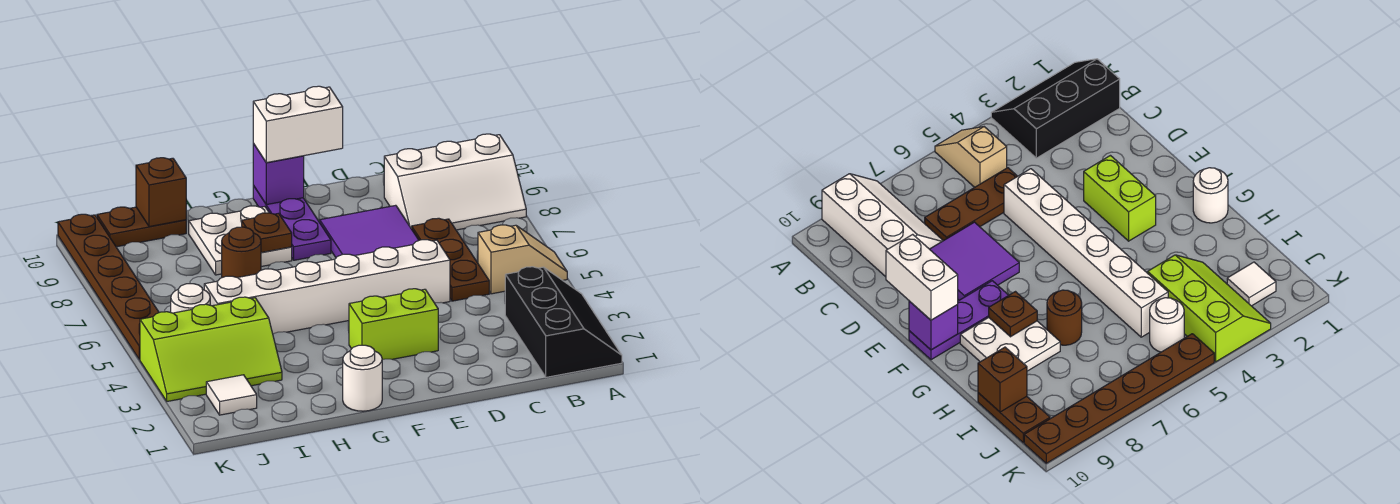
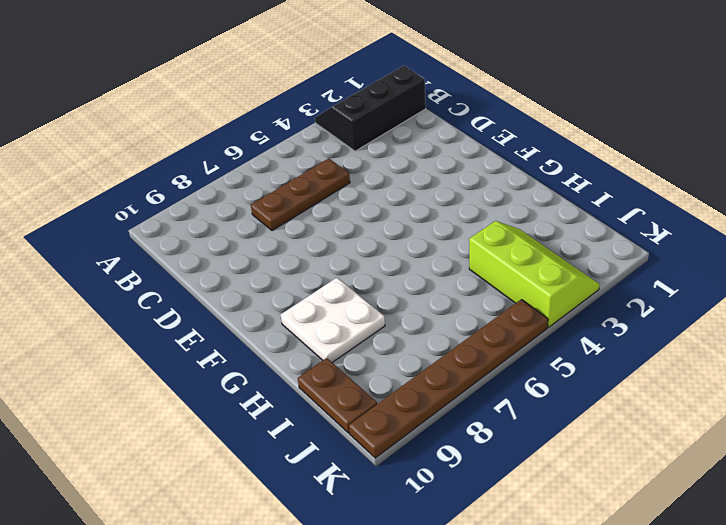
none -> tan 1x2 slope [478,225,567,294]
none -> white 2x3 slope [384,134,526,230]
none -> white 1x6 brick [204,240,450,334]

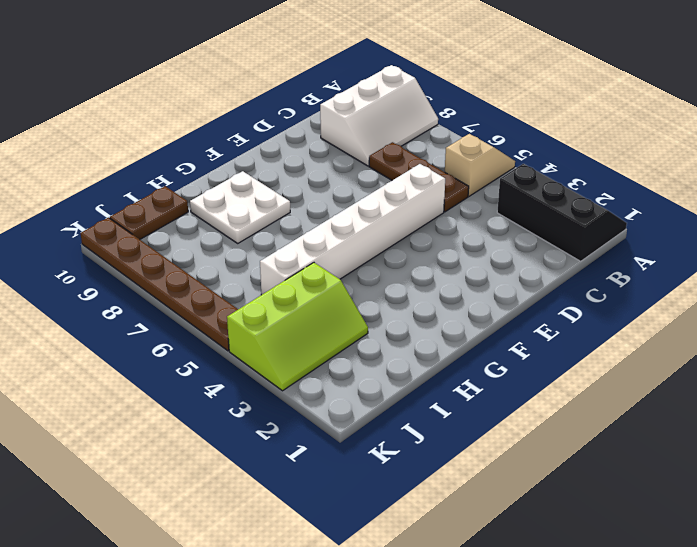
none -> purple 2x2 tile [320,205,419,257]
none -> lime 1x2 brick [349,289,438,360]
none -> purple 1x3 plate [253,185,331,260]

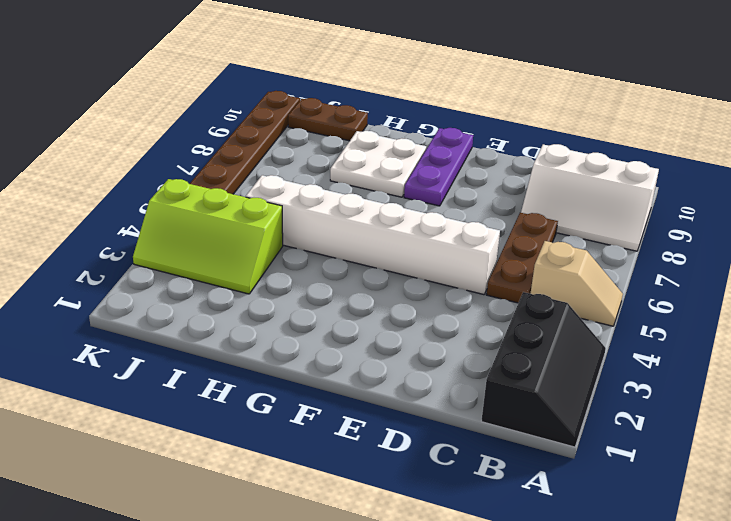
none -> purple 2x2 tile [320,205,419,257]
none -> lime 1x2 brick [349,289,438,360]
none -> white 1x1 round brick [343,345,382,411]

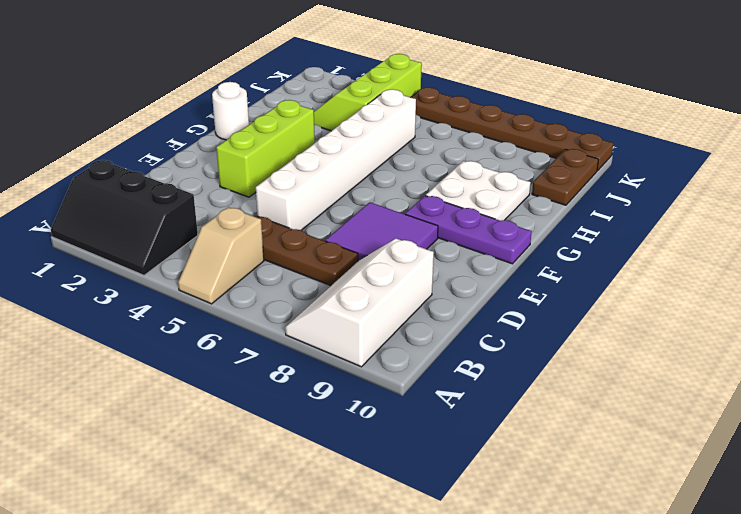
lime 1x3 brick [216,100,315,197] -> lime 1x2 brick [349,289,438,360]
none -> brown 1x1 round brick [222,227,261,278]
none -> white 1x1 tile [206,375,257,415]
none -> white 1x1 round brick [171,284,210,313]

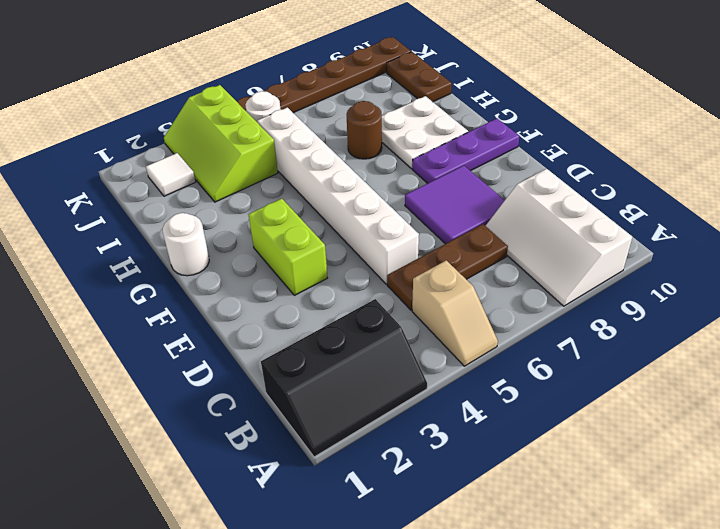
none -> purple 1x1 brick [253,143,304,205]
none -> brown 1x1 plate [242,213,292,253]
none -> brown 1x1 brick [136,158,186,227]

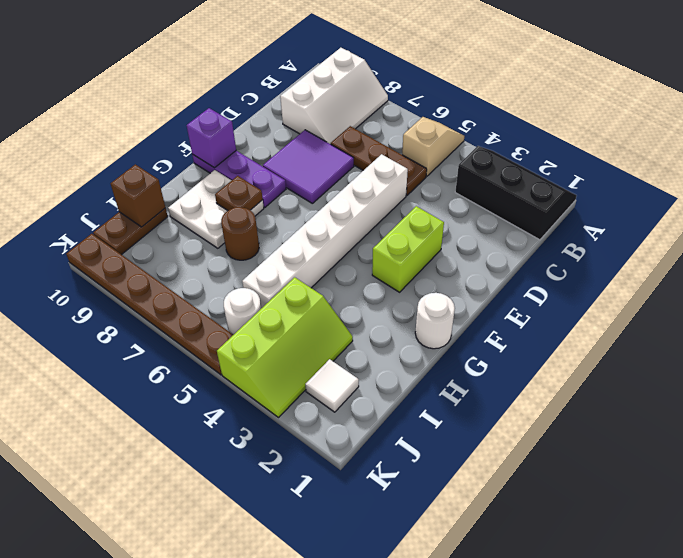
none -> white 1x2 brick [253,86,343,163]

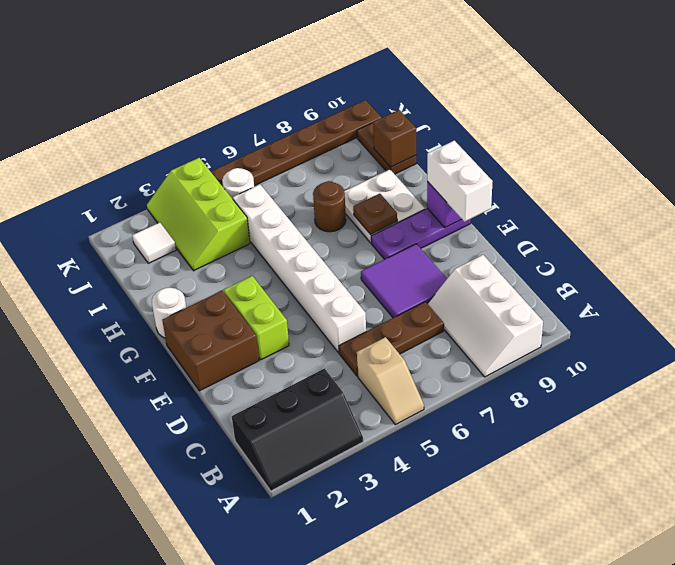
brown 2x2 brick [162,291,259,391] -> none

